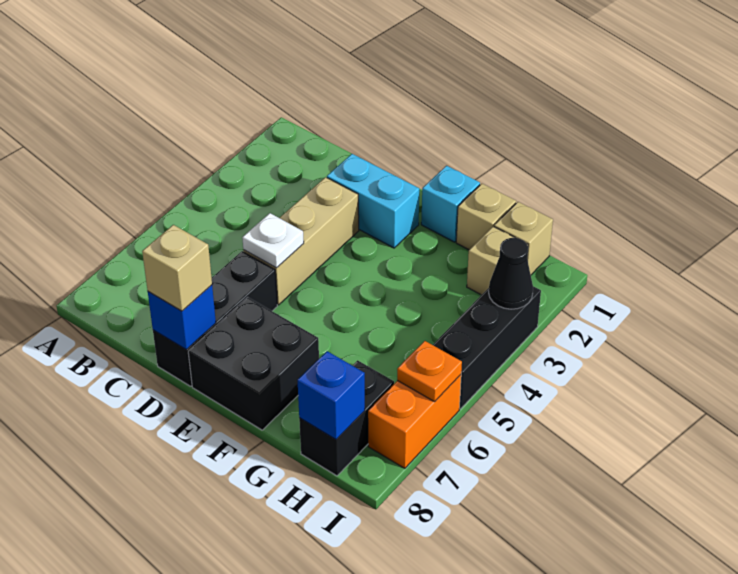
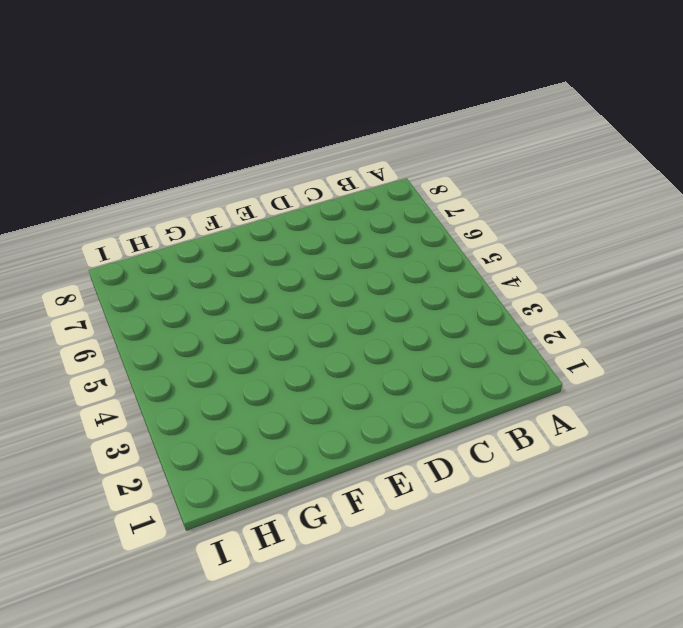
none -> cyan 1x2 brick [327,154,419,248]
none -> tan 1x3 brick [243,177,359,305]
none -> black 1x3 brick [153,251,277,386]

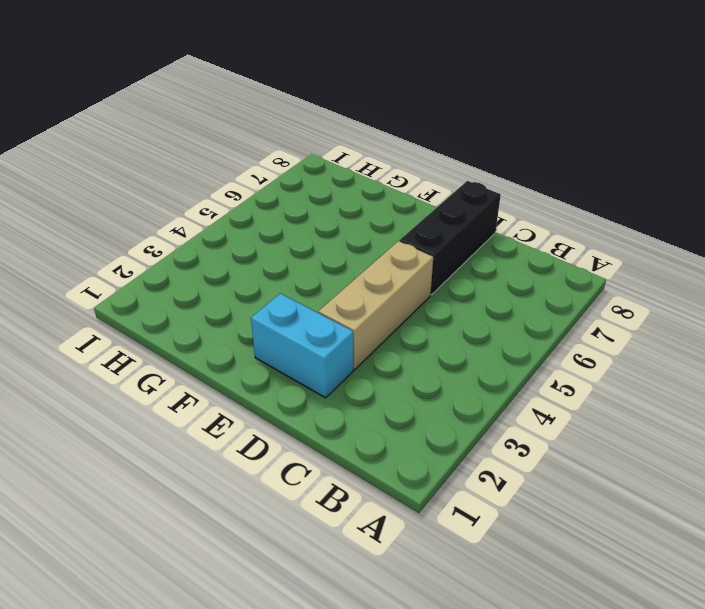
none -> black 2x2 brick [188,297,319,430]
none -> cyan 1x1 brick [421,166,480,242]
none -> tan 1x1 brick [456,184,516,250]

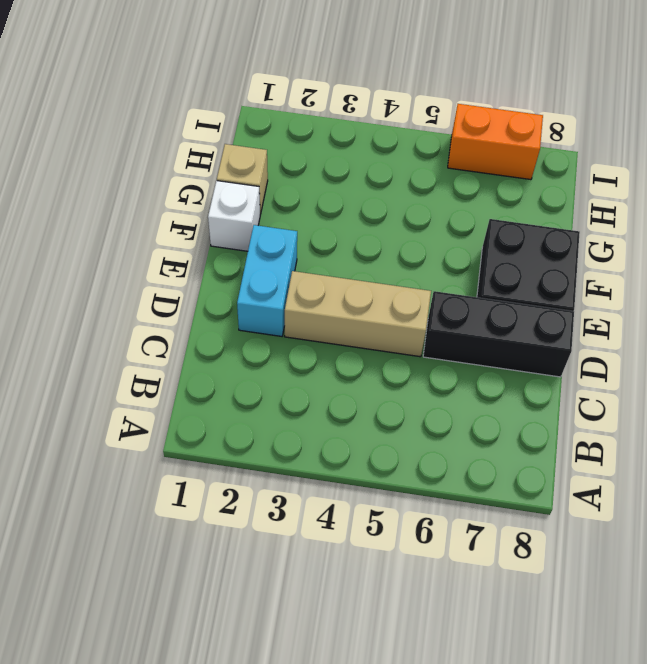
white 1x1 brick [208,181,260,251] -> cyan 1x1 brick [421,166,480,242]
none -> tan 1x1 brick [494,202,553,275]
none -> tan 1x1 brick [467,226,528,295]
none -> black 1x2 brick [299,360,394,476]

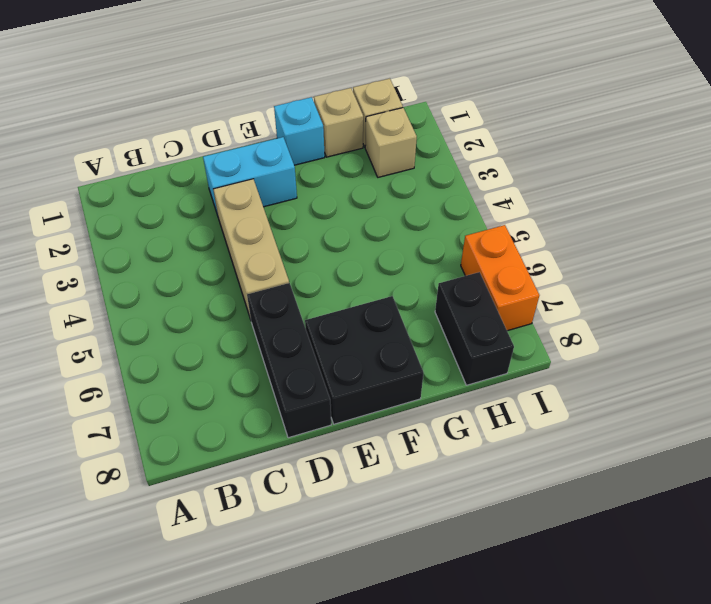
none -> black 1x3 brick [433,286,541,409]
none -> white 1x1 plate [242,213,304,268]
none -> blue 1x1 brick [148,285,216,349]

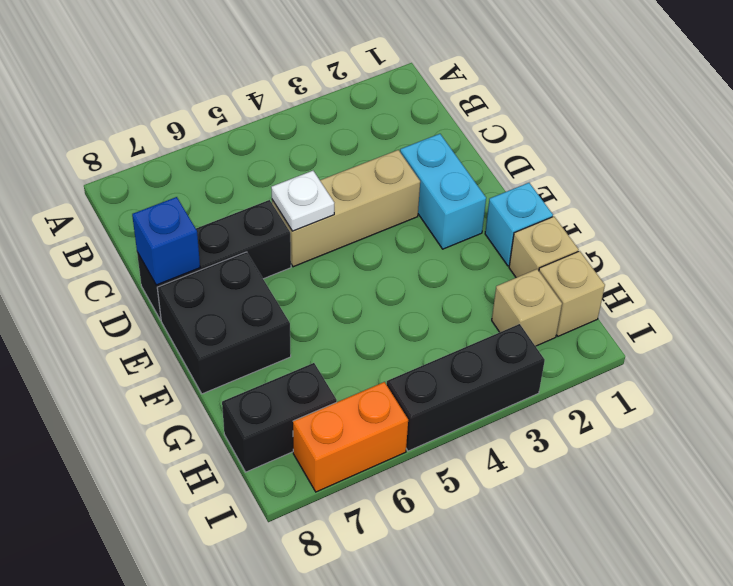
none -> blue 1x1 brick [298,351,365,440]
none -> black 1x1 cone [489,238,533,309]
none -> orange 1x1 plate [397,341,462,402]

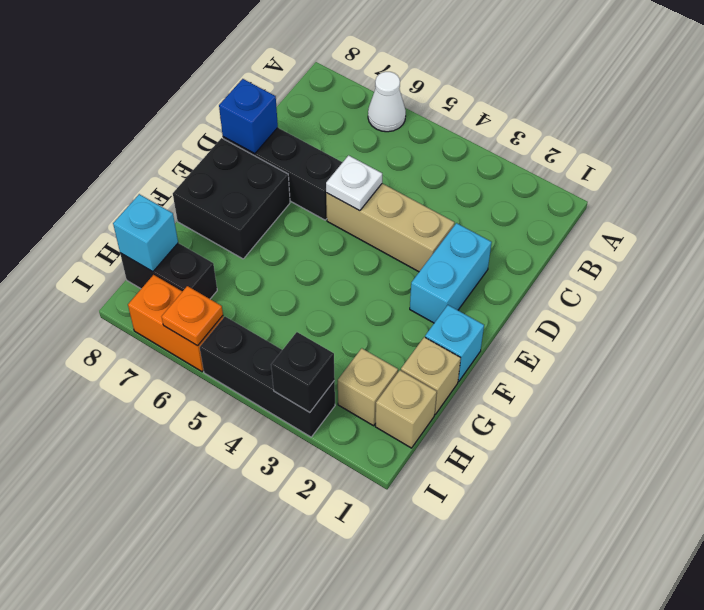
white 1x1 cone [368,72,406,132] -> none
cyan 1x1 brick [113,194,178,272] -> blue 1x1 brick [298,351,365,440]
black 1x1 brick [271,332,335,412] -> black 1x1 cone [489,238,533,309]
none -> tan 1x1 brick [142,225,212,311]

